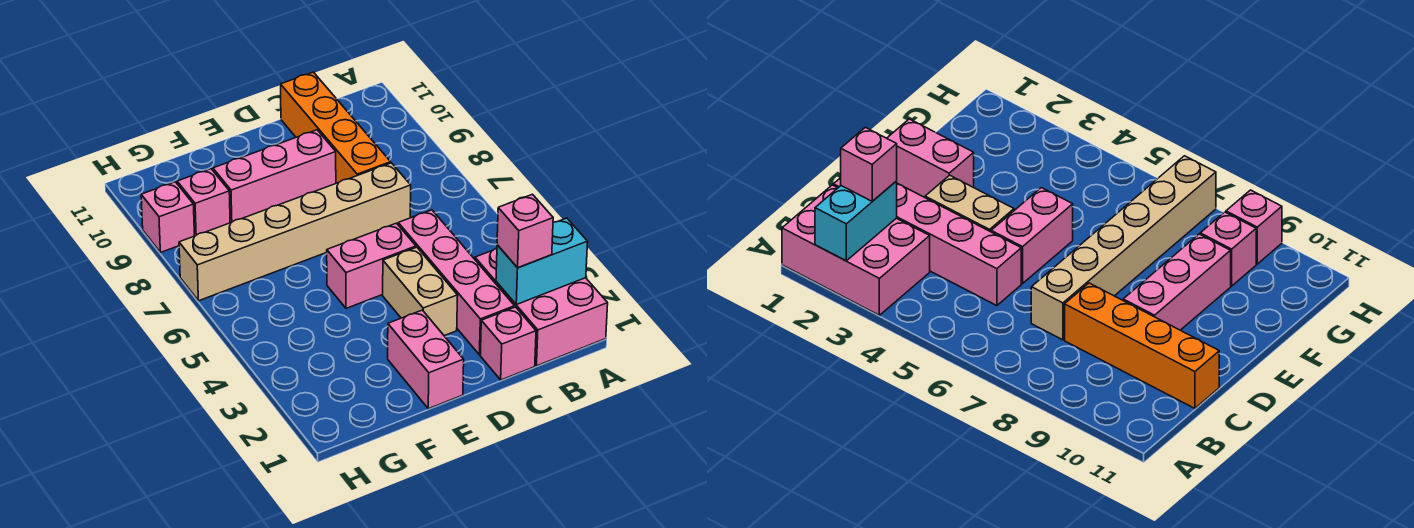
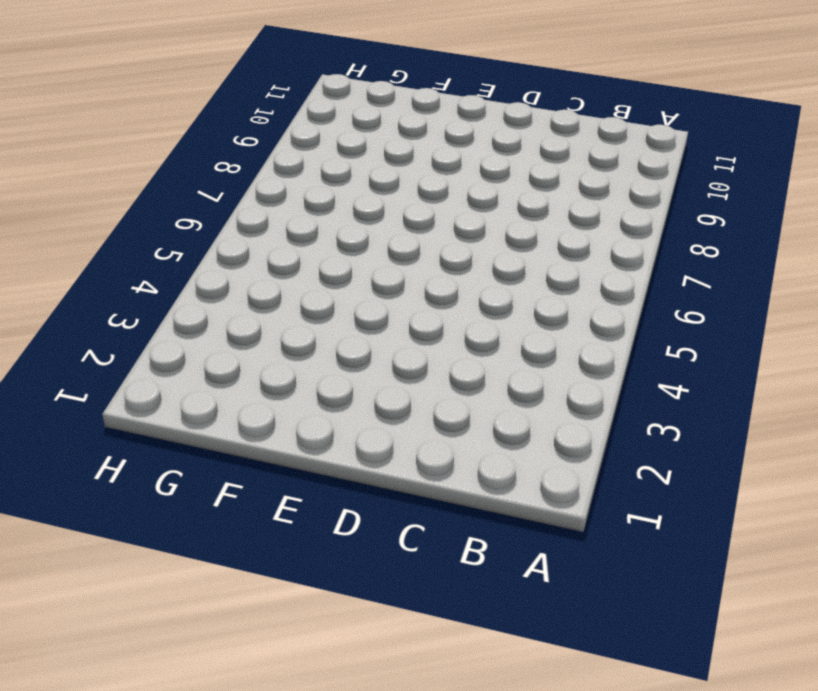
none -> pink 2x3 brick [475,248,608,366]
none -> pink 1x1 brick [480,307,536,380]
none -> pink 1x4 brick [398,210,515,355]

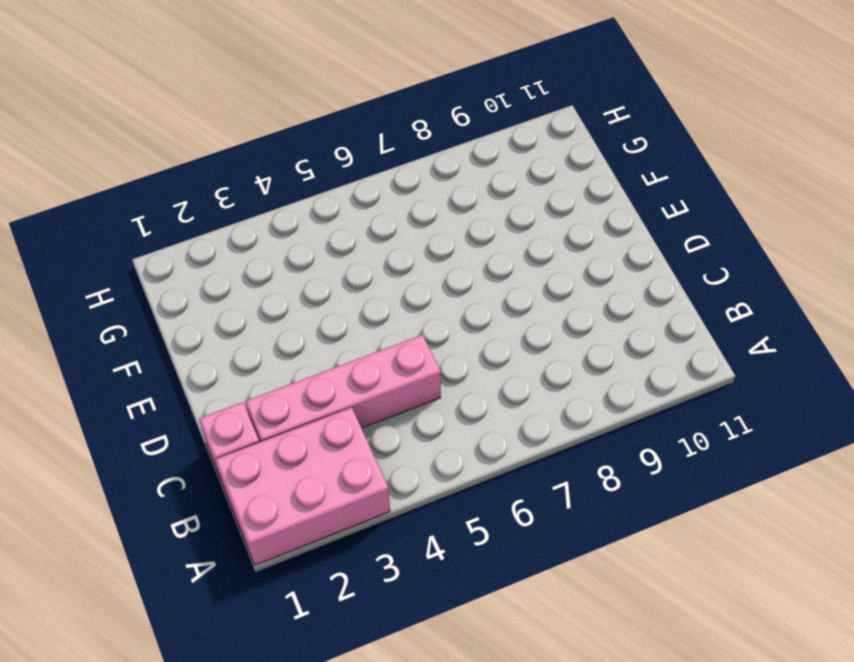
none -> tan 1x6 brick [179,163,411,301]
none -> orange 1x4 brick [281,72,391,183]
none -> tan 1x2 brick [383,247,458,336]

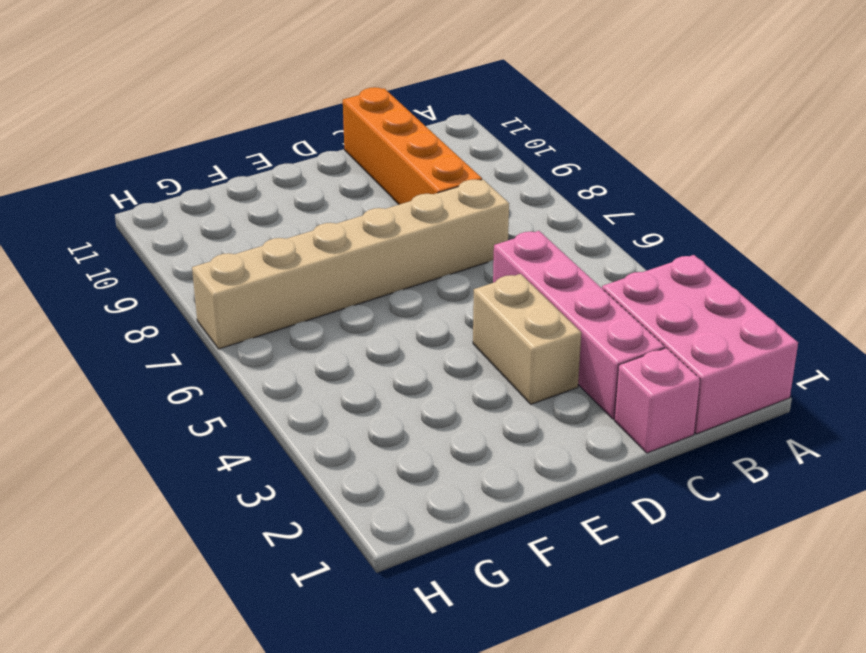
none -> pink 1x2 brick [327,223,416,308]
none -> pink 1x3 brick [213,130,336,223]
none -> pink 1x2 brick [388,310,464,409]

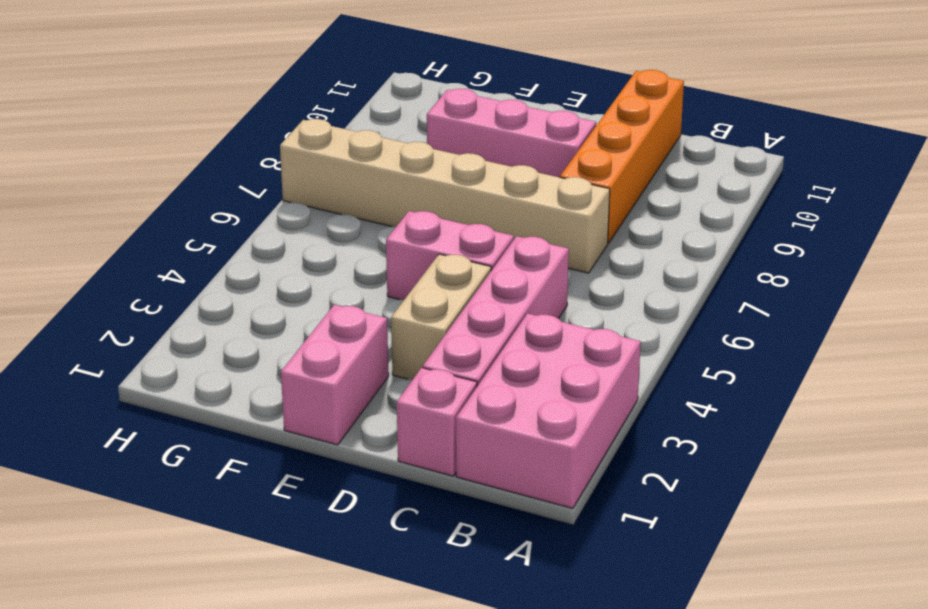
none -> pink 1x1 brick [177,169,230,236]
none -> pink 1x1 brick [141,182,194,253]
none -> cyan 1x2 brick [496,218,588,305]

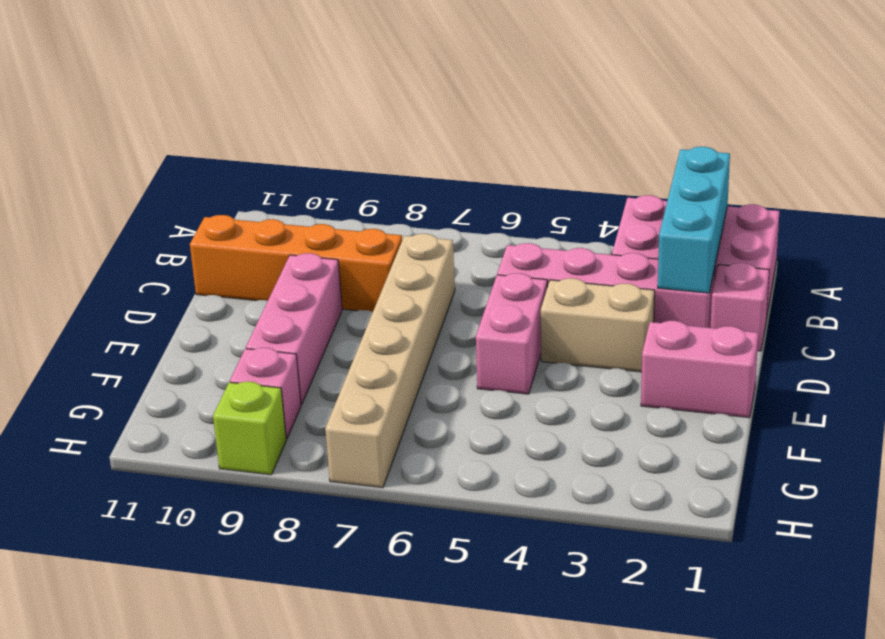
cyan 1x3 brick [658,147,730,293] -> cyan 1x2 brick [496,218,588,305]
lime 1x1 brick [213,382,286,475] -> pink 1x1 brick [141,182,194,253]
none -> pink 1x1 brick [497,194,553,268]

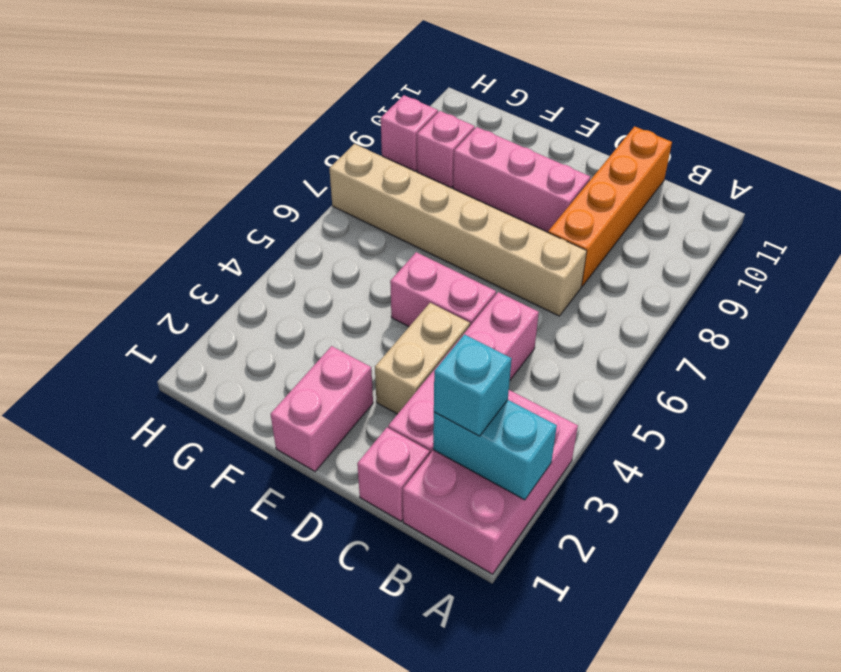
cyan 1x1 brick [434,334,512,436] -> pink 1x1 brick [497,194,553,268]

